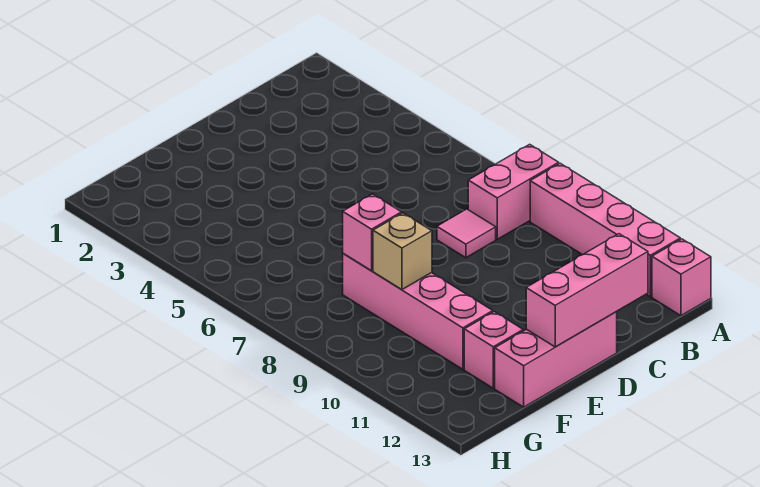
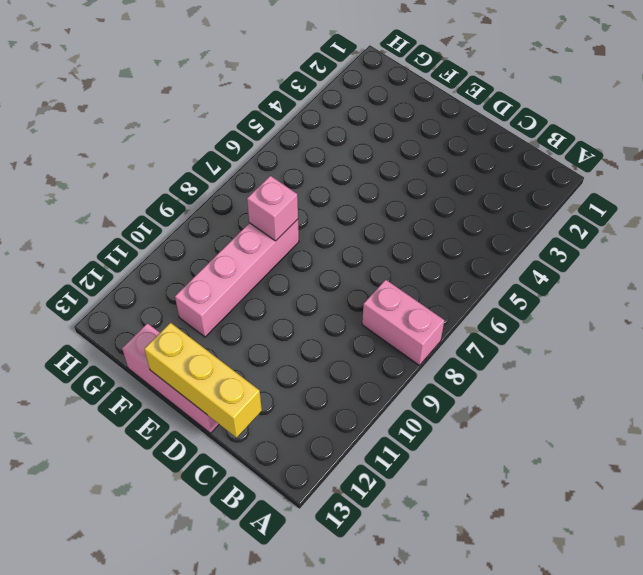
yellow 1x3 brick [144,323,262,438] -> pink 1x3 brick [526,234,648,347]
none -> pink 1x4 brick [530,163,680,297]
none -> pink 1x1 brick [652,239,711,316]

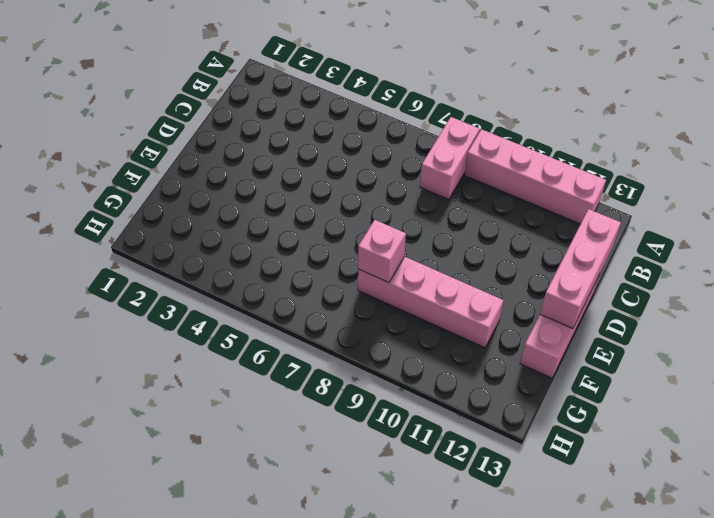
none -> pink 1x1 brick [652,239,711,316]
none -> pink 1x1 tile [437,209,496,258]

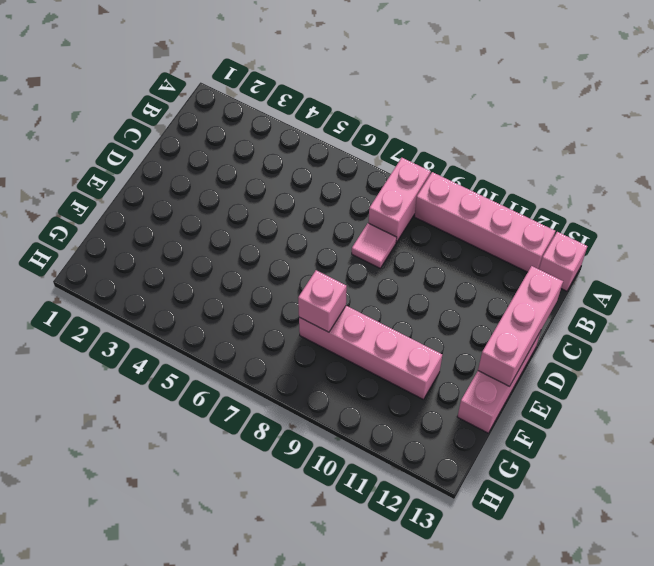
none -> pink 1x1 brick [464,312,523,388]
none -> tan 1x1 brick [373,213,432,289]

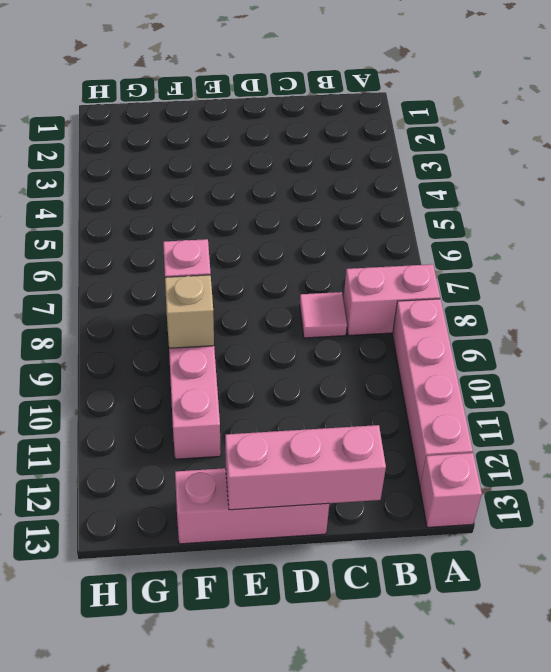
none -> pink 1x1 brick [464,312,523,388]

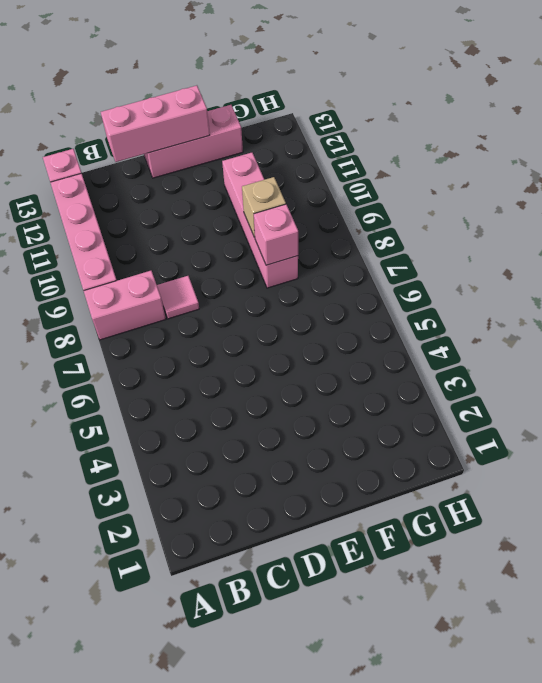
none -> pink 1x1 brick [464,312,523,388]

